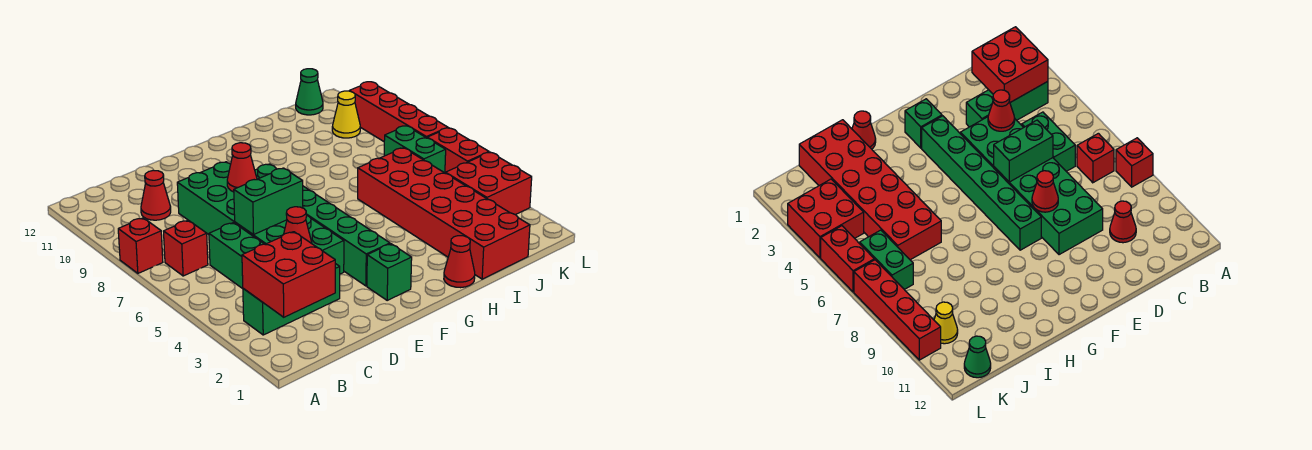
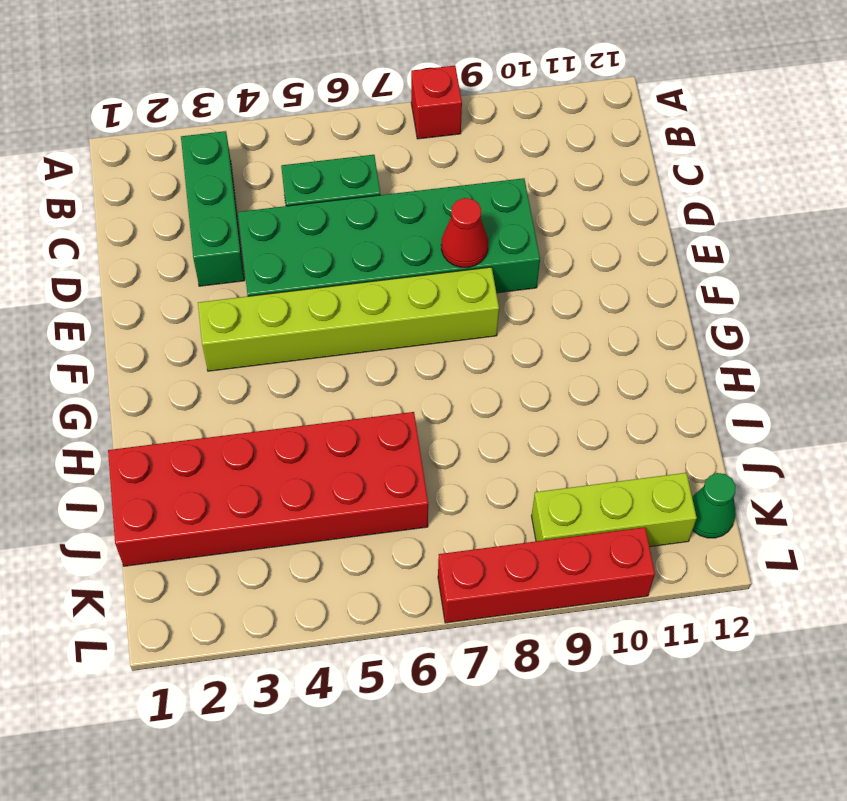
lime 1x6 brick [198,267,499,371] -> green 1x6 brick [255,164,390,286]
lime 1x3 brick [532,473,697,547] -> yellow 1x1 cone [332,91,360,138]
none -> red 1x1 brick [164,220,208,276]
none -> red 1x1 cone [141,170,171,220]
none -> green 1x1 brick [367,244,412,300]

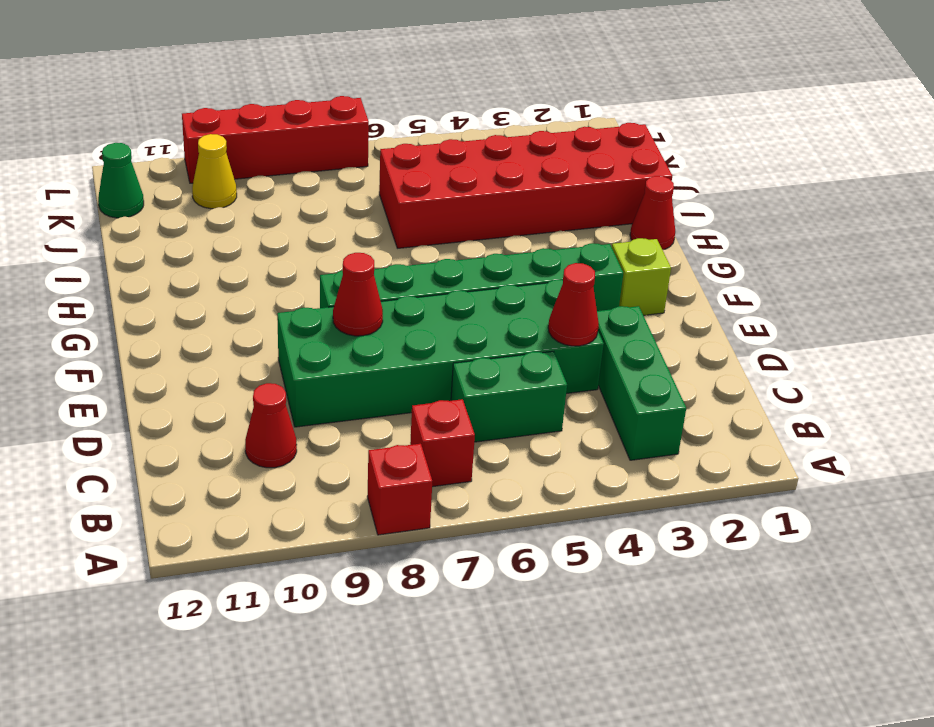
lime 1x1 brick [612,238,671,315] -> green 1x1 brick [367,244,412,300]
none -> red 2x2 brick [446,152,532,215]
none -> green 1x2 brick [384,126,446,173]
none -> red 1x2 brick [427,128,489,173]

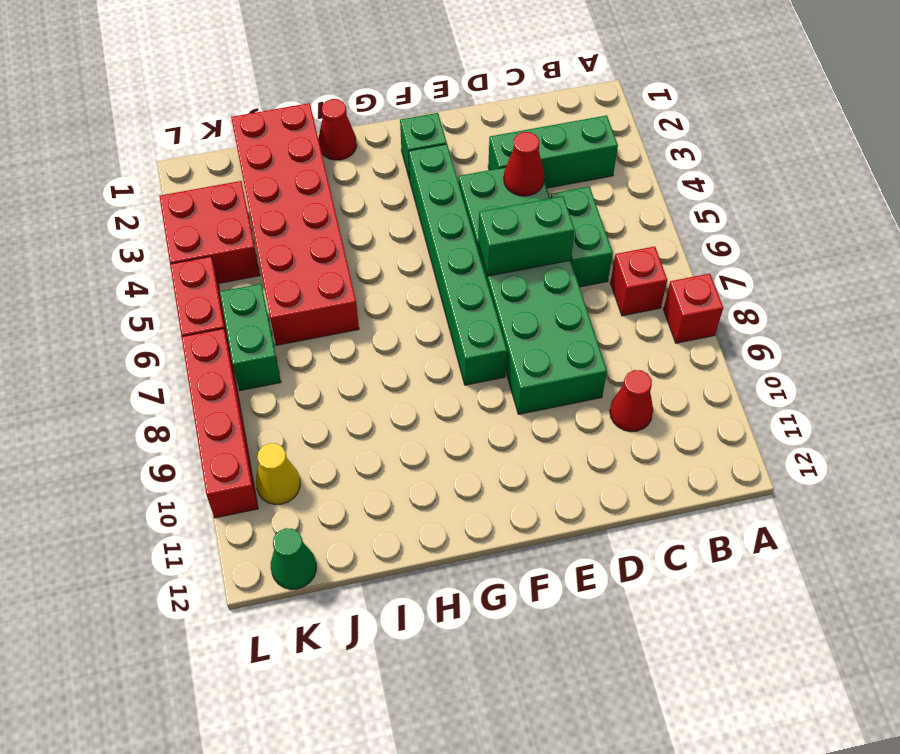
none -> red 2x2 brick [242,232,335,317]
none -> red 1x1 cone [227,143,257,192]

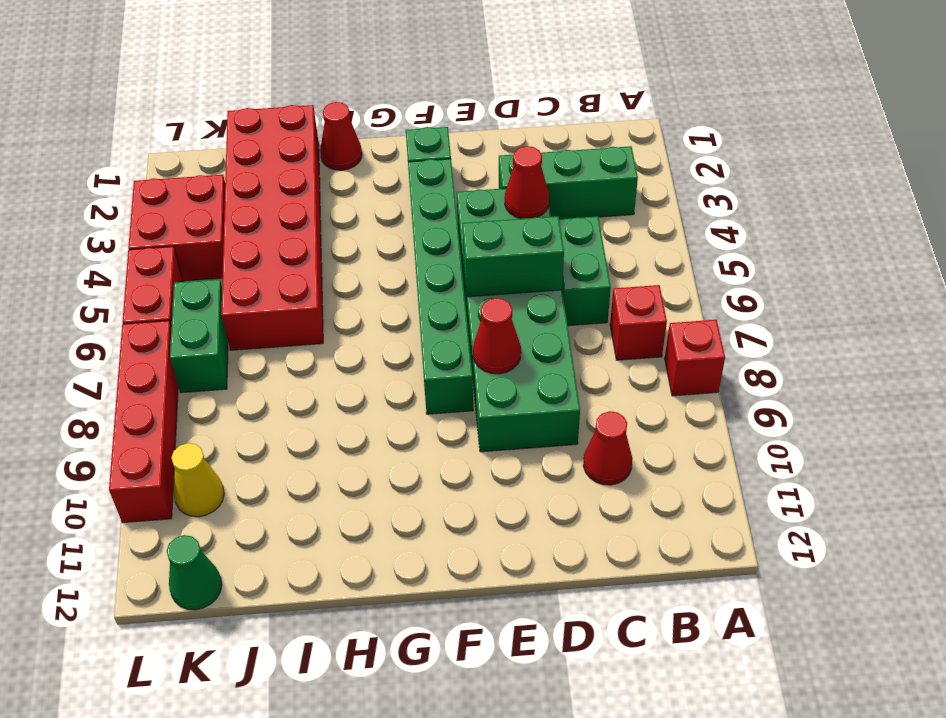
none -> red 2x2 brick [242,232,335,317]

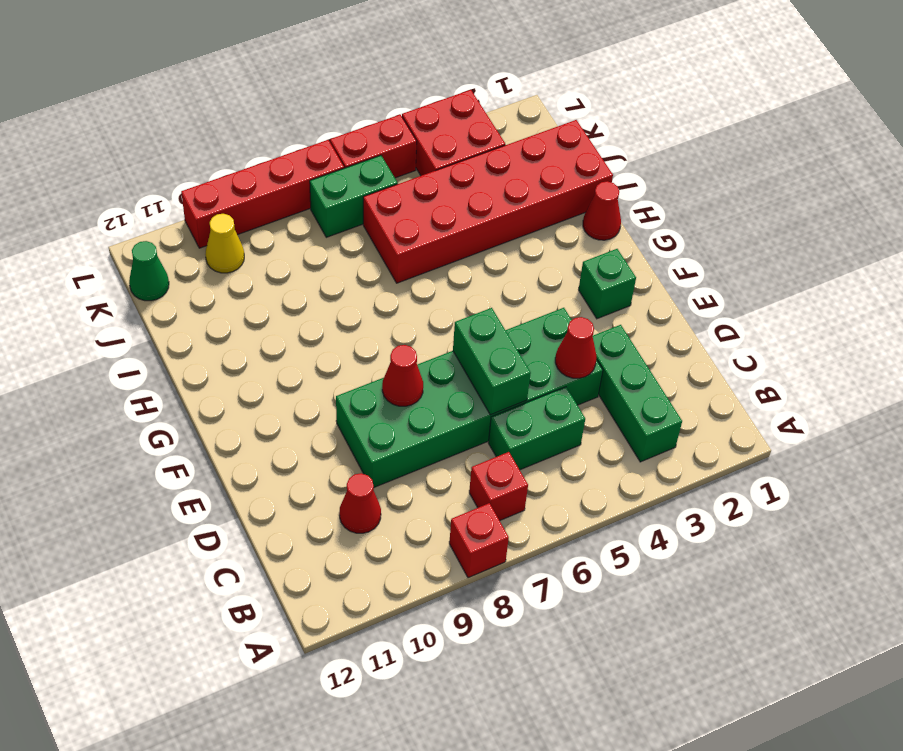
none -> green 1x6 brick [255,164,390,286]
none -> red 2x2 brick [242,232,335,317]

